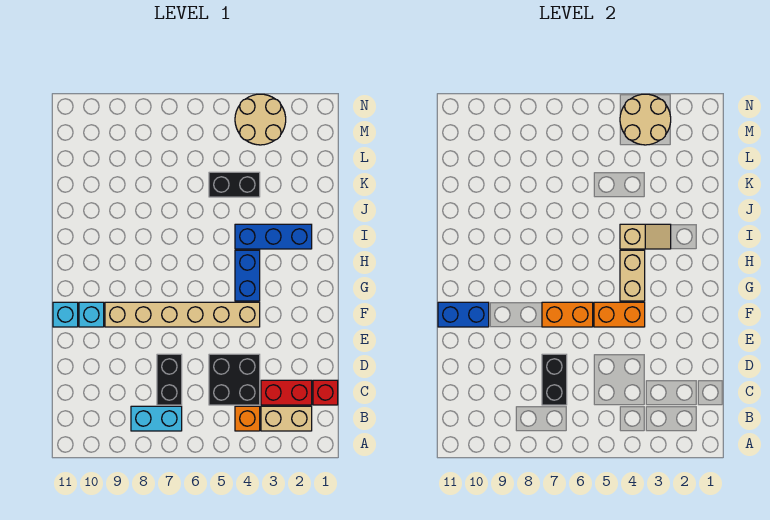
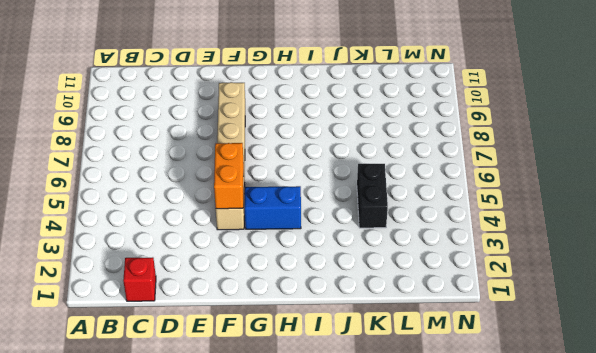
none -> tan 1x2 brick [261,406,312,431]
none -> orange 1x1 brick [235,406,260,431]
none -> cyan 1x2 brick [131,406,182,431]

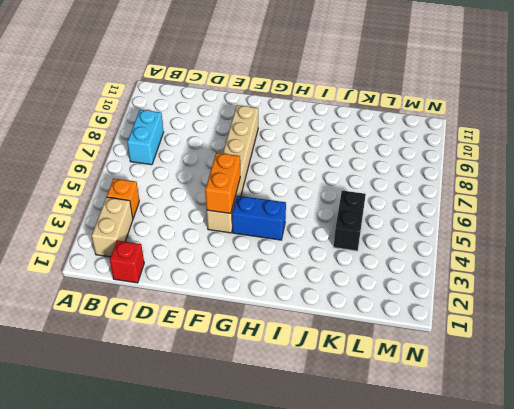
none -> red 1x2 brick [261,380,312,405]
none -> black 2x2 brick [209,354,260,405]
none -> black 1x2 brick [157,354,182,405]

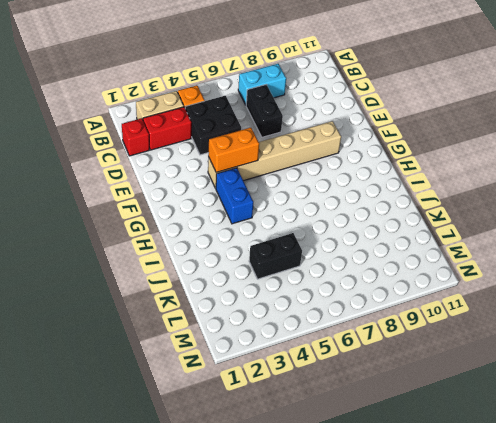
none -> cyan 1x1 brick [79,302,104,327]
none -> cyan 1x1 brick [53,302,78,327]
none -> blue 1x3 brick [235,224,312,249]

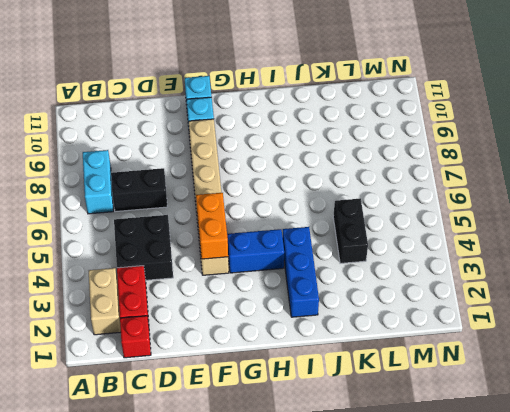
none -> orange 1x1 brick [235,406,260,431]
none -> tan 2x2 round brick [235,94,286,145]
none -> black 1x2 brick [542,354,567,405]

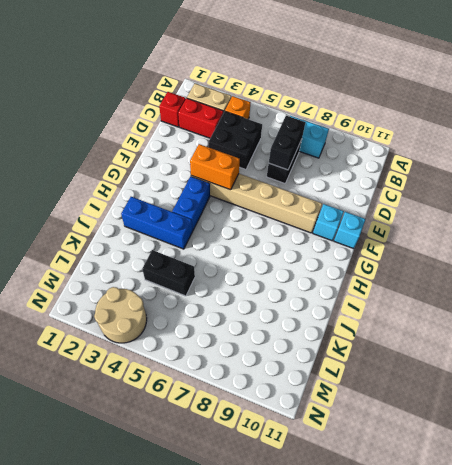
none -> orange 1x2 brick [542,302,593,327]
none -> blue 1x2 brick [438,302,489,327]
none -> tan 1x2 brick [620,250,645,301]

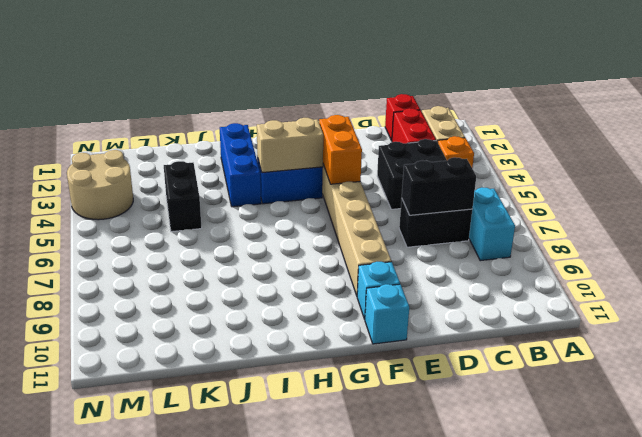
none -> orange 1x2 brick [542,302,593,327]
none -> blue 1x2 brick [438,302,489,327]
none -> tan 1x2 slope [620,224,671,249]

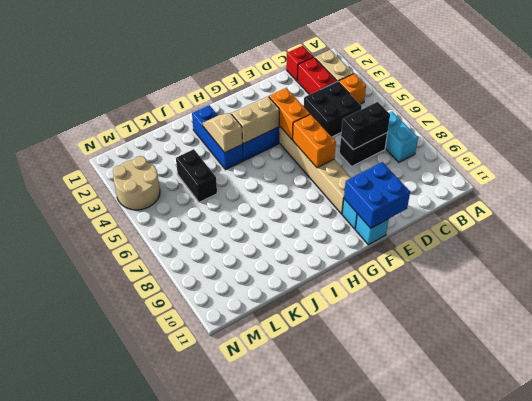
blue 2x2 brick [344,162,410,228] -> blue 1x2 brick [438,302,489,327]
none -> tan 2x2 round brick [620,94,671,145]

